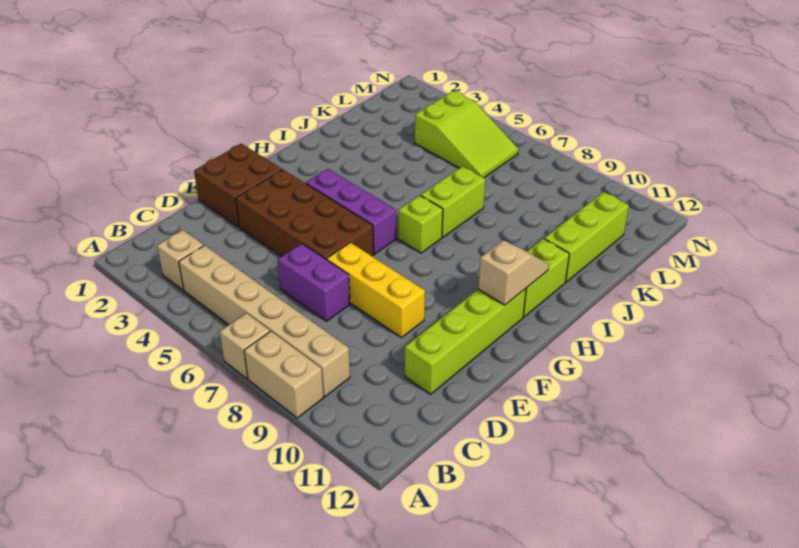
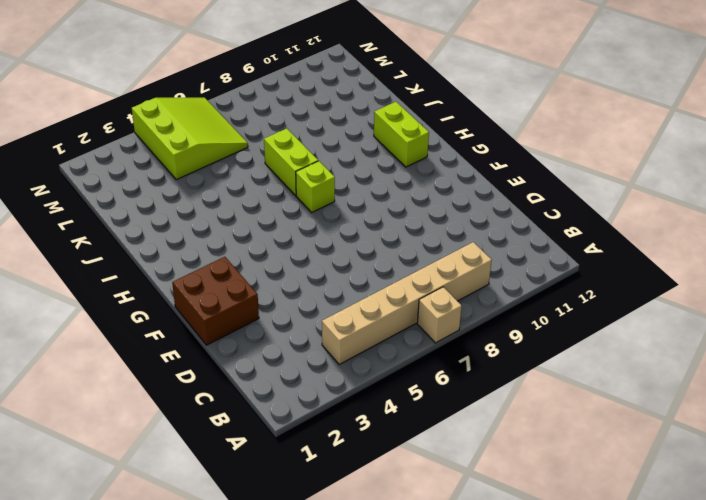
lime 3x3 slope [132,98,248,180] -> lime 2x3 slope [415,91,519,178]
none -> tan 1x2 brick [244,331,323,418]
none -> tan 1x1 brick [157,230,204,290]
none -> purple 1x2 brick [278,243,350,321]

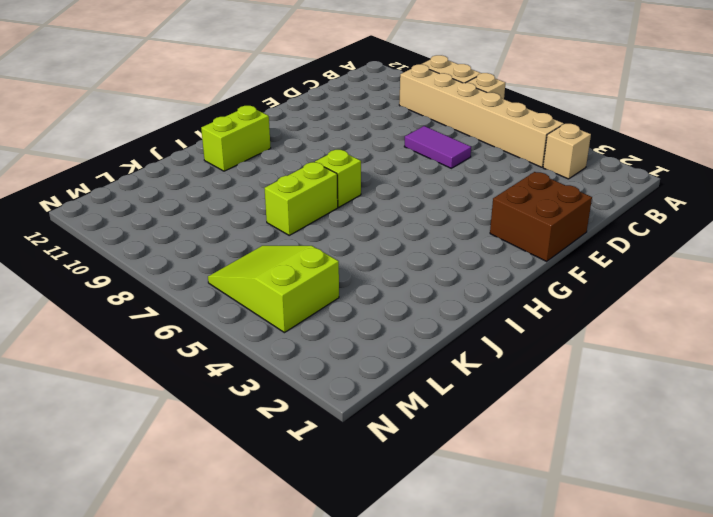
purple 1x2 tile [404,126,471,168] -> purple 1x2 brick [278,243,350,321]
none -> lime 1x4 brick [405,289,526,394]
none -> brown 2x4 brick [236,170,374,260]
none -> yellow 1x3 brick [327,242,425,338]

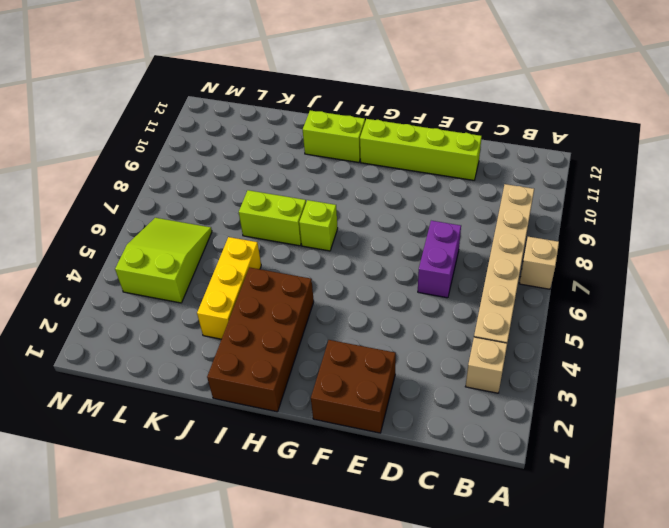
brown 2x4 brick [207,268,314,412] -> brown 2x4 brick moved to [236,170,374,260]
yellow 1x3 brick [197,237,261,339] -> yellow 1x3 brick moved to [327,242,425,338]
none -> tan 1x2 brick [244,331,323,418]
none -> purple 1x3 brick [306,169,396,254]
none -> lime 1x3 brick [544,192,629,282]

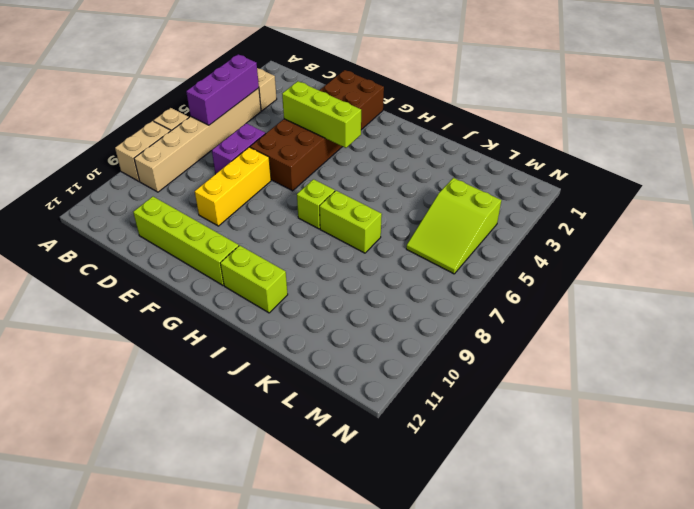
purple 1x3 brick [186,54,259,125] -> purple 1x3 brick moved to [306,169,396,254]
lime 1x3 brick [282,81,361,148] -> lime 1x3 brick moved to [544,192,629,282]
none -> tan 1x2 slope [478,240,549,305]

